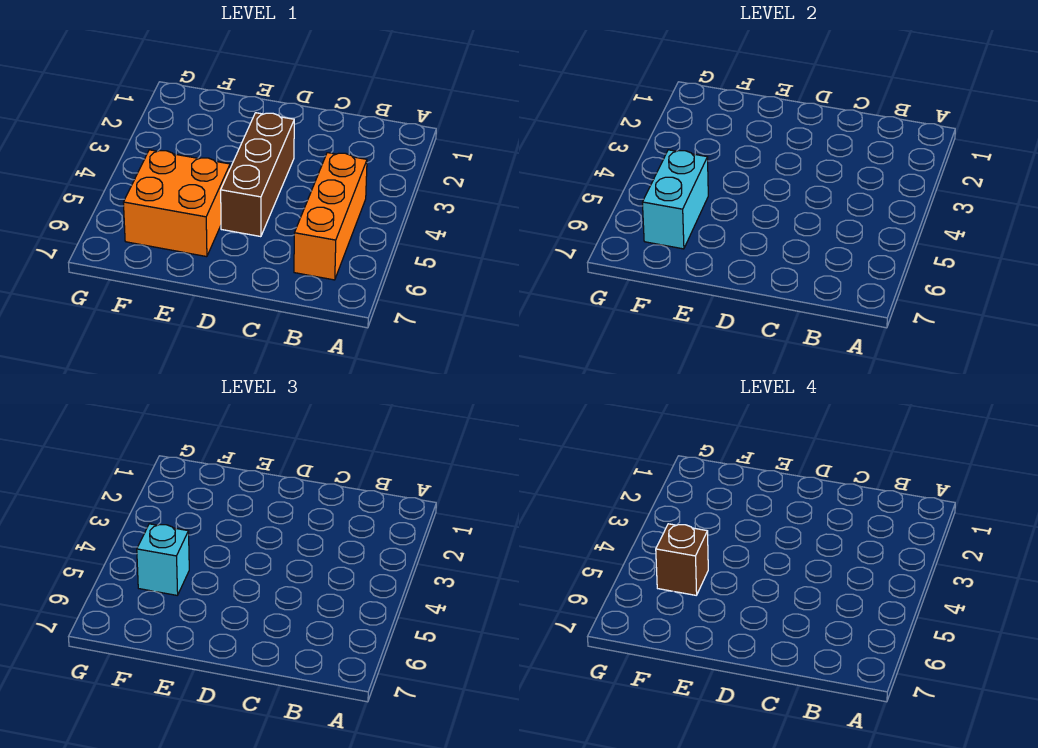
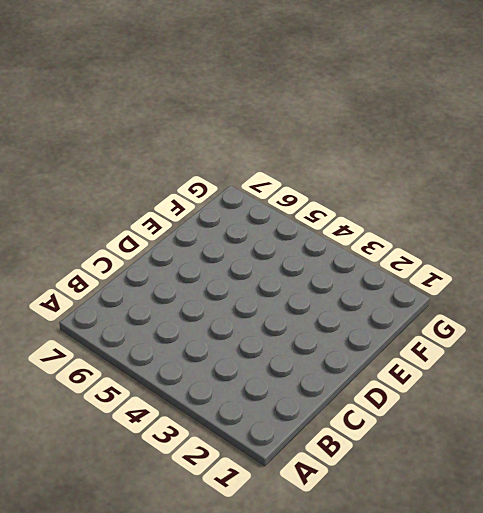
none -> orange 1x3 brick [294,153,367,280]
none -> brown 1x3 brick [221,113,294,237]

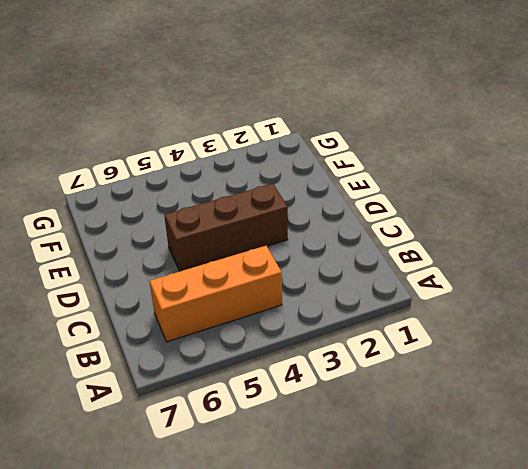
none -> orange 2x2 brick [123,150,230,257]
none -> cyan 1x2 brick [642,150,708,249]

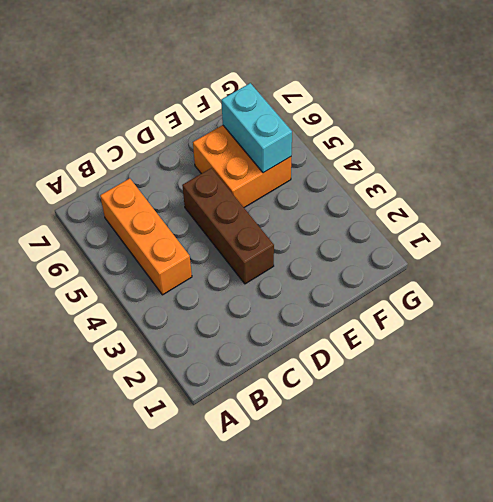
none -> cyan 1x1 brick [137,524,189,595]
none -> brown 1x1 brick [656,524,708,595]

